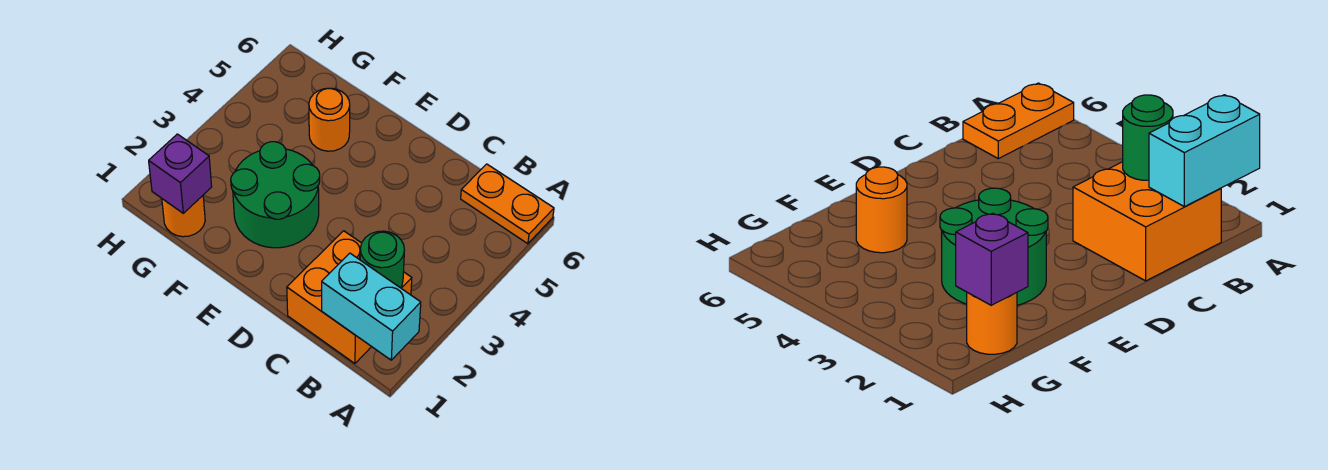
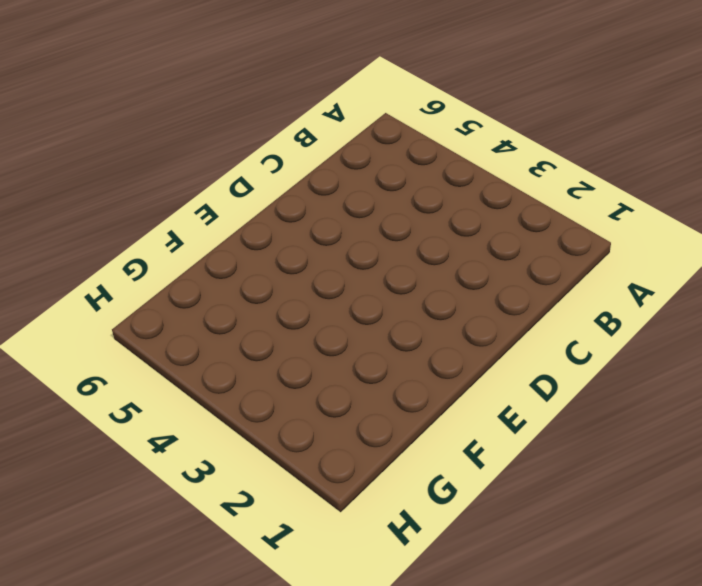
none -> orange 1x2 plate [461,164,554,244]
none -> orange 2x2 brick [287,231,412,364]

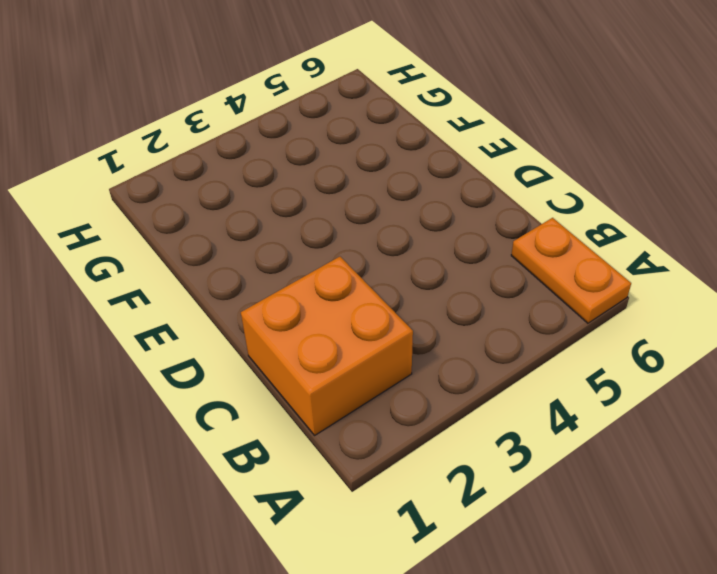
none -> green 2x2 round brick [231,142,320,248]
none -> orange 1x1 round brick [309,88,350,151]

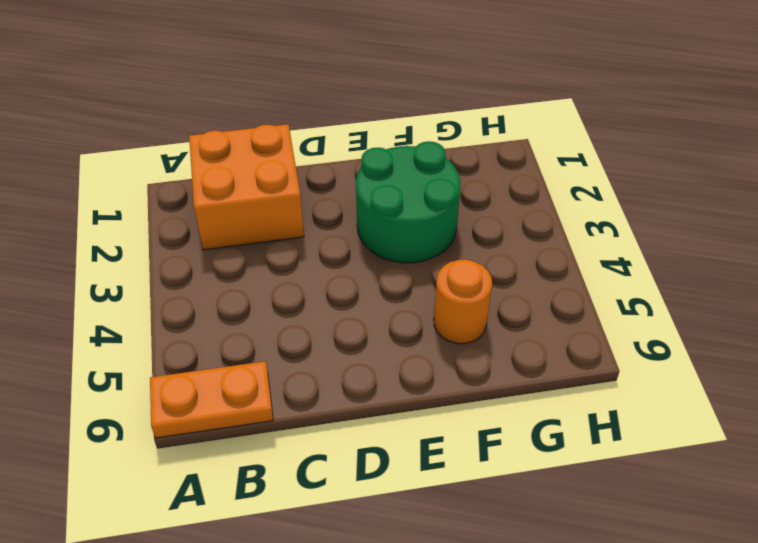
none -> orange 1x1 round brick [162,196,205,237]
none -> cyan 1x2 brick [322,253,421,360]

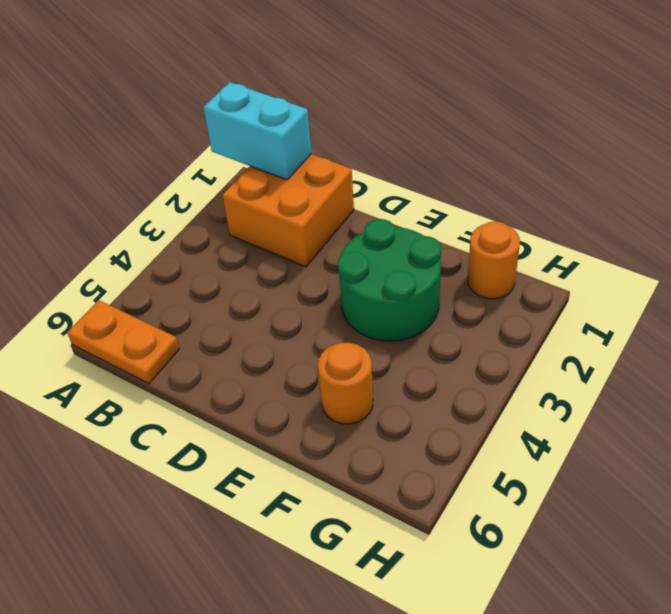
none -> green 1x1 round brick [360,231,404,288]
none -> purple 1x1 brick [149,134,212,213]

